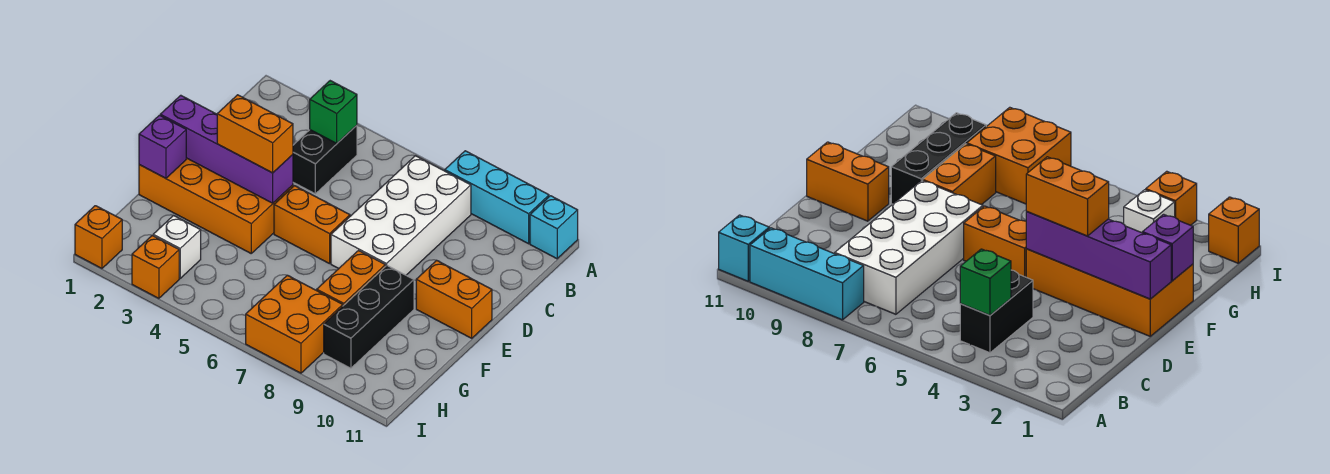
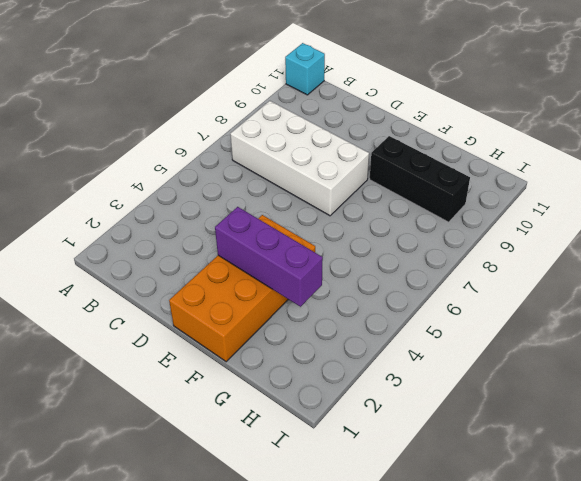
purple 1x3 brick [215,207,323,307] -> purple 1x4 brick [160,95,293,203]
none -> cyan 1x3 brick [445,151,549,244]
none -> black 1x2 brick [293,125,357,194]
none -> orange 1x2 brick [274,186,350,264]

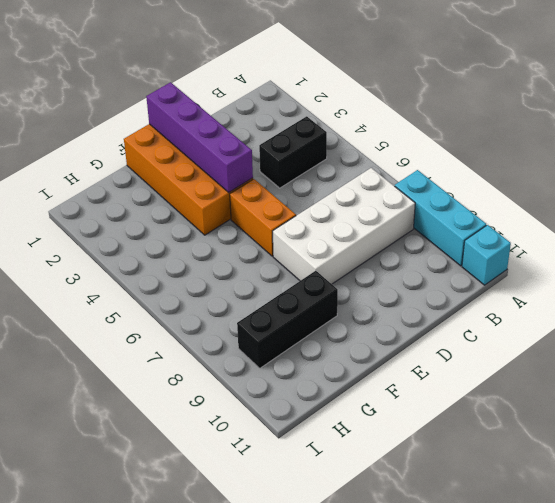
none -> orange 1x2 brick [416,260,492,338]
none -> orange 1x2 brick [317,251,385,306]
none -> white 1x1 brick [153,215,201,278]

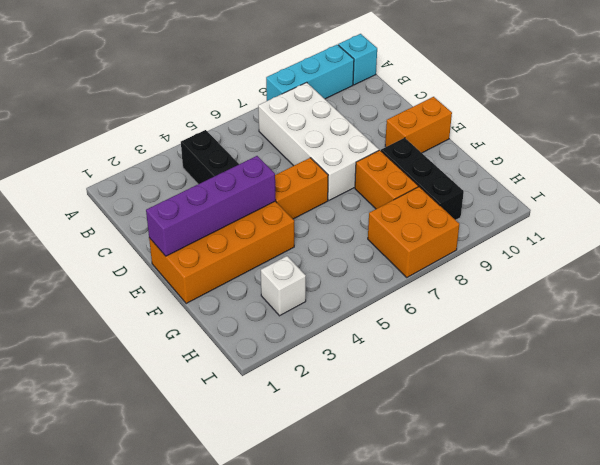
none -> orange 1x1 brick [75,206,122,268]
none -> orange 1x1 brick [132,235,179,298]
none -> green 1x1 brick [310,81,357,143]

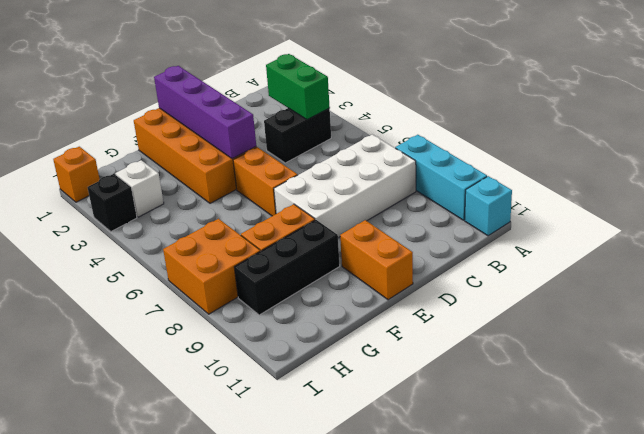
green 1x2 brick [266,54,330,120] -> green 1x1 brick [310,81,357,143]
black 1x1 brick [87,174,137,232] -> orange 1x1 brick [132,235,179,298]
none -> purple 1x1 brick [139,115,186,178]
none -> orange 1x2 brick [217,95,293,173]

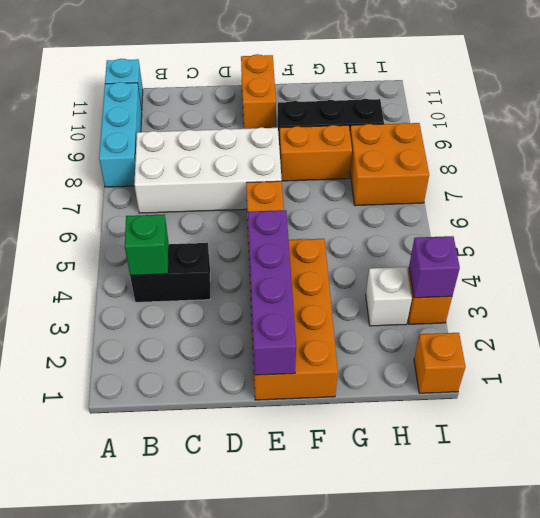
purple 1x1 brick [409,236,460,298] -> purple 1x1 brick moved to [139,115,186,178]
none -> orange 1x2 brick [217,95,293,173]

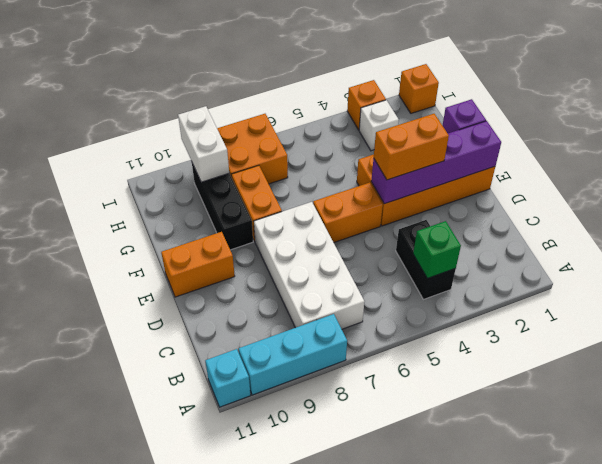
white 1x2 brick [178,106,229,182] -> none

